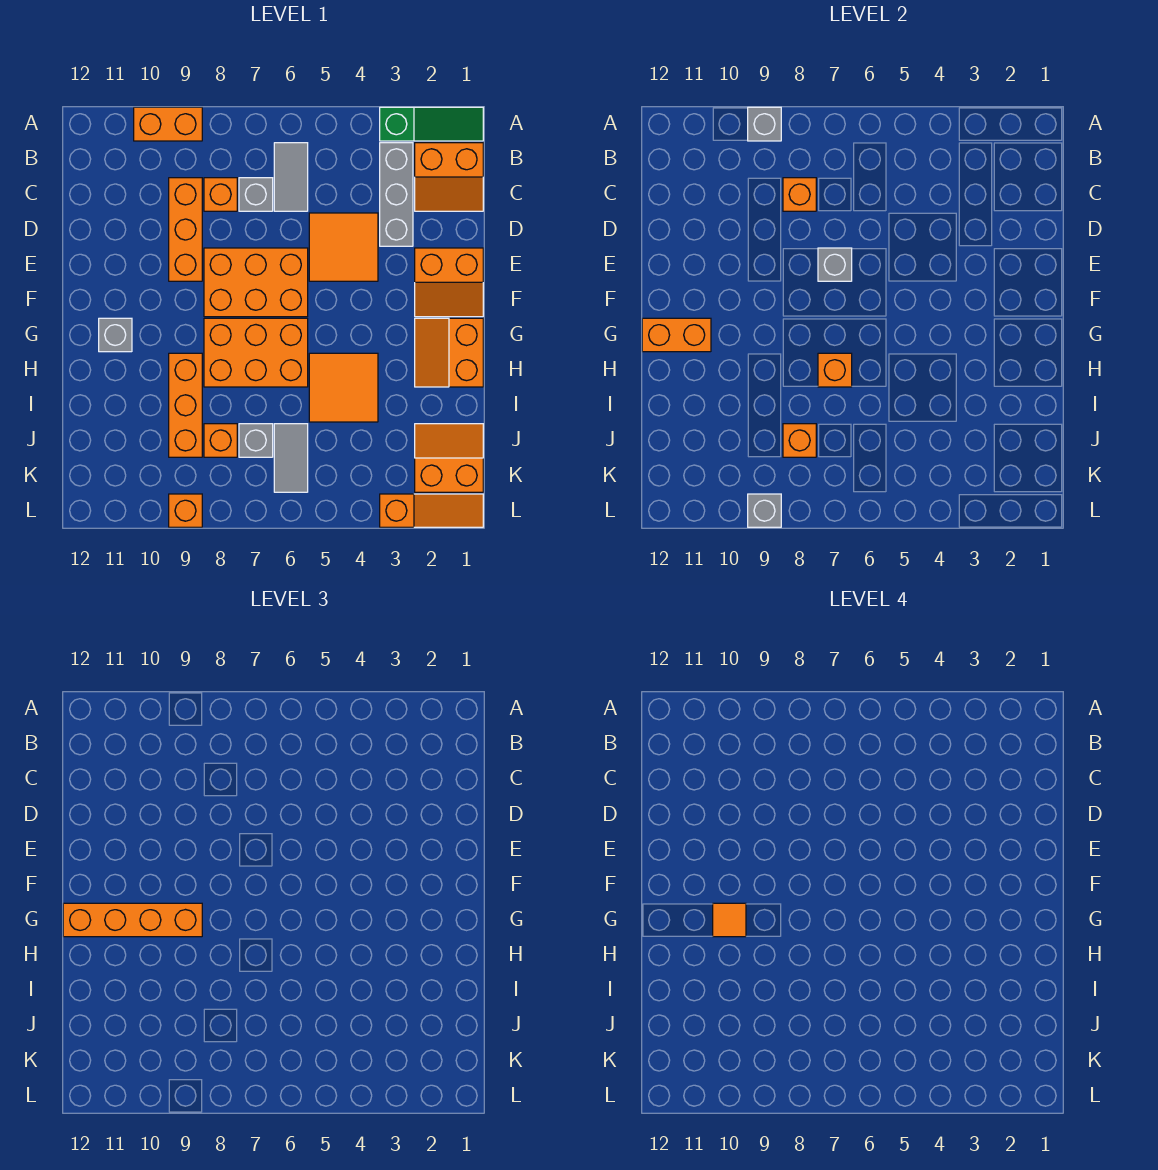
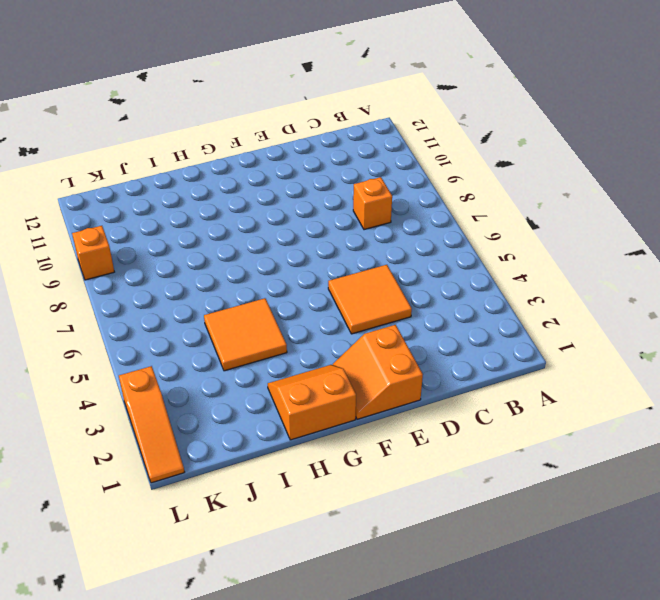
none -> green 1x3 slope [380,107,483,141]
none -> orange 1x2 brick [134,107,202,141]
none -> orange 2x2 slope [415,143,483,211]
none -> grey 1x3 brick [380,143,413,246]

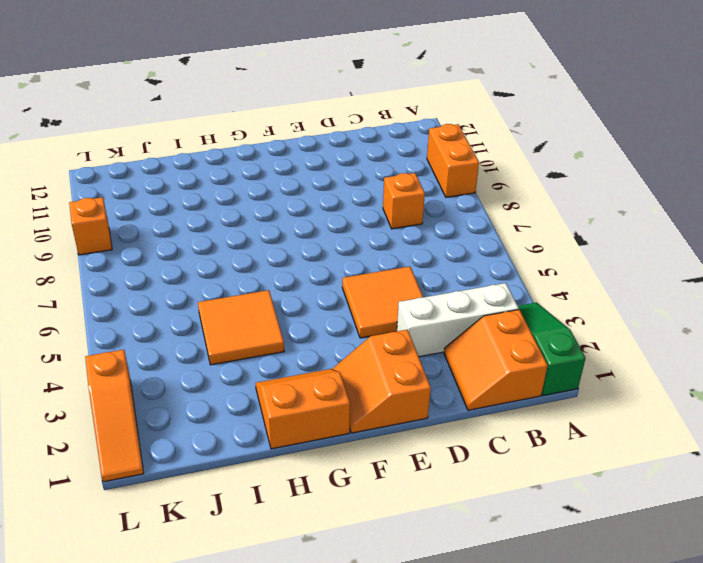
green 1x3 slope [518,302,585,396] -> green 1x3 slope turned to [380,107,483,141]
white 1x3 brick [397,283,519,357] -> grey 1x3 brick [380,143,413,246]
none -> grey 1x2 tile [274,143,308,211]
none -> grey 1x1 brick [239,178,273,211]
none -> orange 1x3 brick [169,178,202,281]
none -> orange 2x3 brick [204,248,308,317]

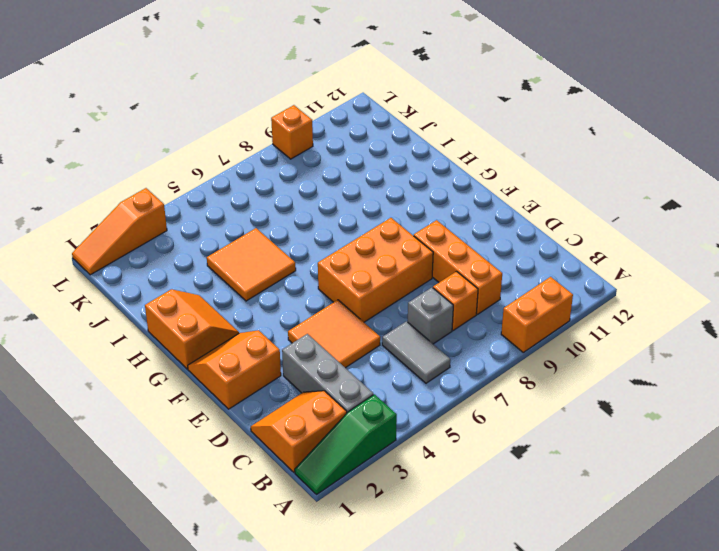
none -> orange 2x3 brick [204,318,308,387]
none -> grey 1x1 brick [99,318,132,352]
none -> orange 1x3 brick [169,353,202,457]
none -> orange 2x2 slope [415,424,483,492]

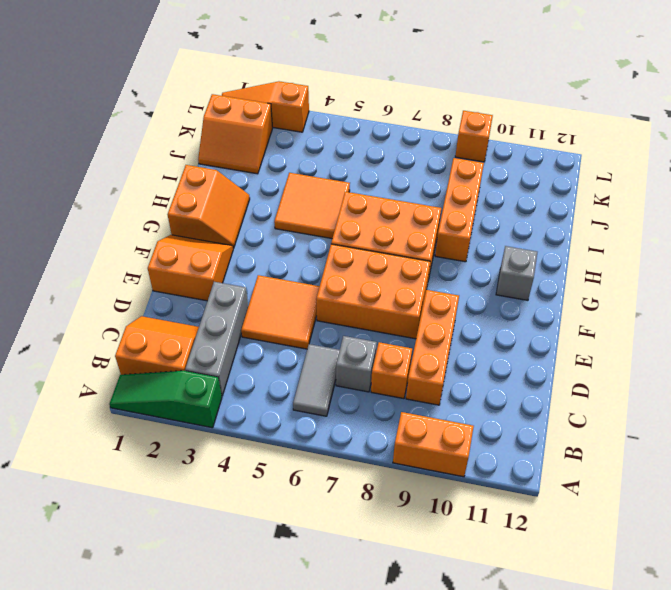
none -> grey 1x2 tile [274,424,308,492]
none -> grey 1x1 brick [239,424,273,457]
none -> orange 1x1 brick [204,424,237,457]
none -> grey 1x1 brick [748,107,781,141]

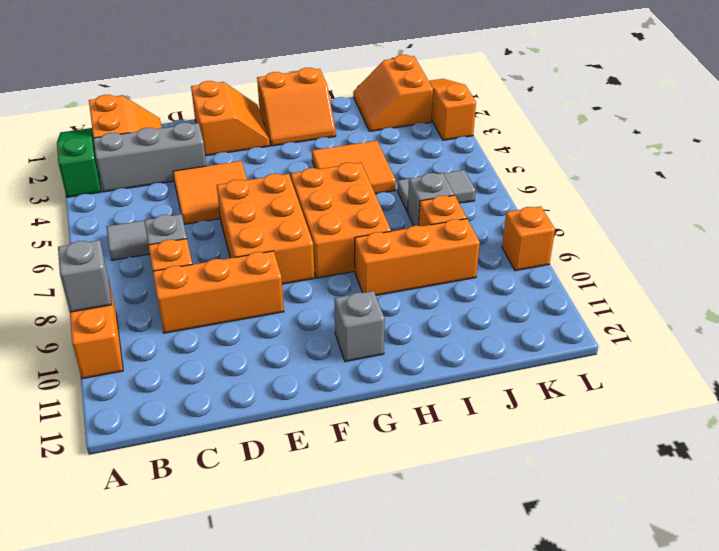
none -> orange 1x1 brick [783,178,816,211]
none -> grey 1x1 brick [818,248,852,281]
none -> orange 1x2 brick [642,318,711,352]
none -> orange 1x1 brick [818,353,852,387]

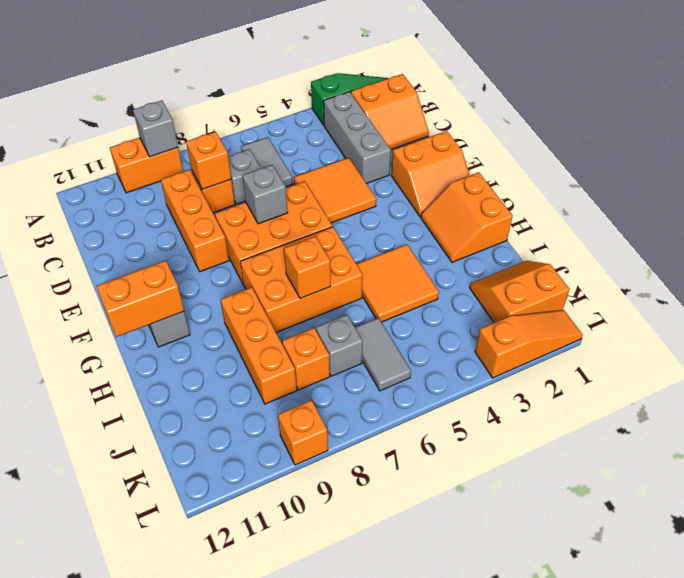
none -> orange 1x1 brick [783,424,816,457]
none -> grey 1x1 brick [748,494,781,527]
none -> orange 1x4 brick [63,903,202,937]
none -> orange 1x1 tile [713,903,746,937]

